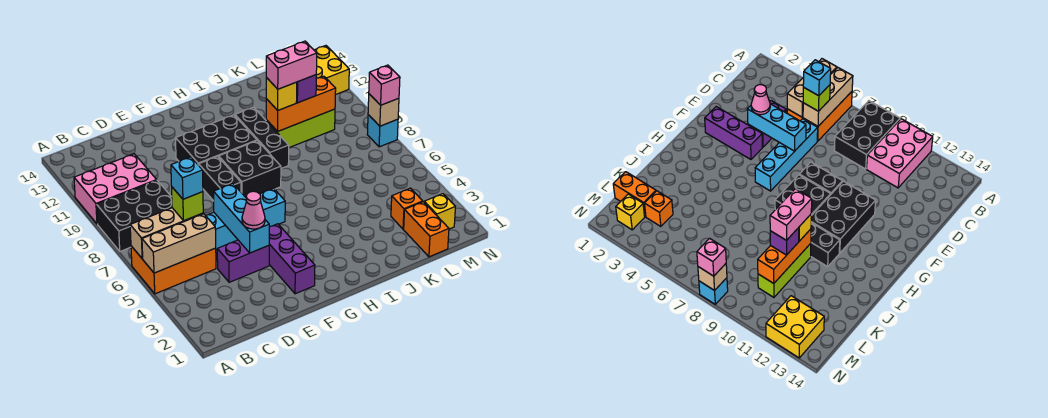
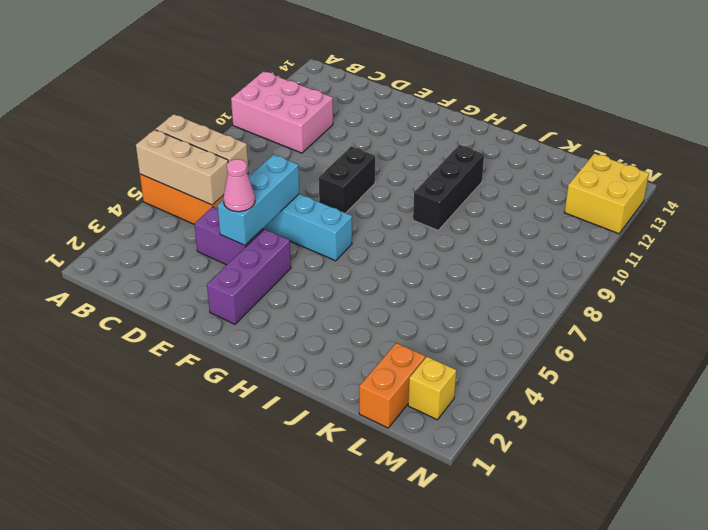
none -> black 2x3 brick [97,180,172,251]
none -> black 2x3 brick [176,115,257,165]
none -> black 2x2 brick [219,141,281,197]

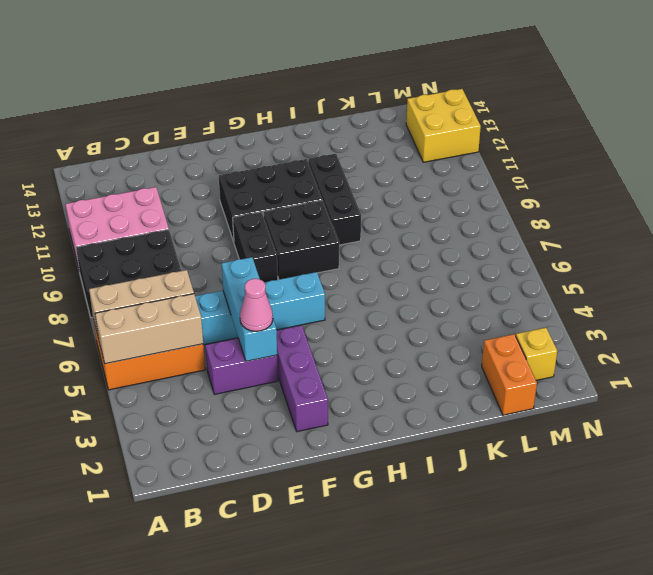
none -> lime 1x3 brick [266,109,335,148]
none -> orange 1x1 brick [391,188,423,229]
none -> cyan 1x1 brick [367,115,398,147]

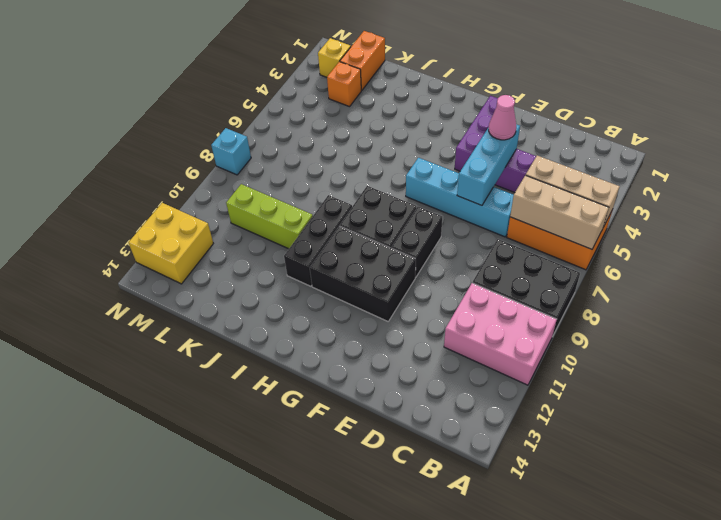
none -> orange 1x3 brick [266,76,336,131]
none -> tan 1x1 brick [368,94,399,126]
none -> lime 1x1 brick [172,187,203,221]

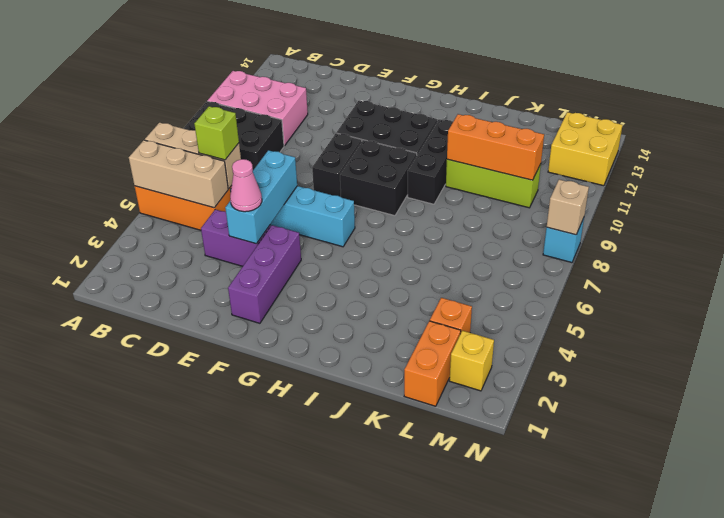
none -> yellow 1x1 brick [266,78,297,110]
none -> purple 1x1 brick [296,75,316,103]
none -> pink 1x1 brick [369,65,400,105]

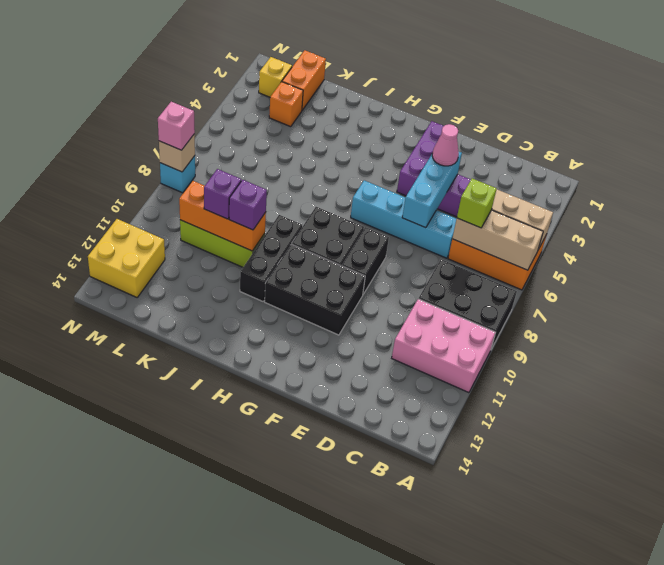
purple 1x1 brick [229,180,267,230] -> yellow 1x1 brick [266,78,297,110]
none -> cyan 1x1 brick [171,157,203,199]
none -> pink 1x2 brick [266,41,317,89]

